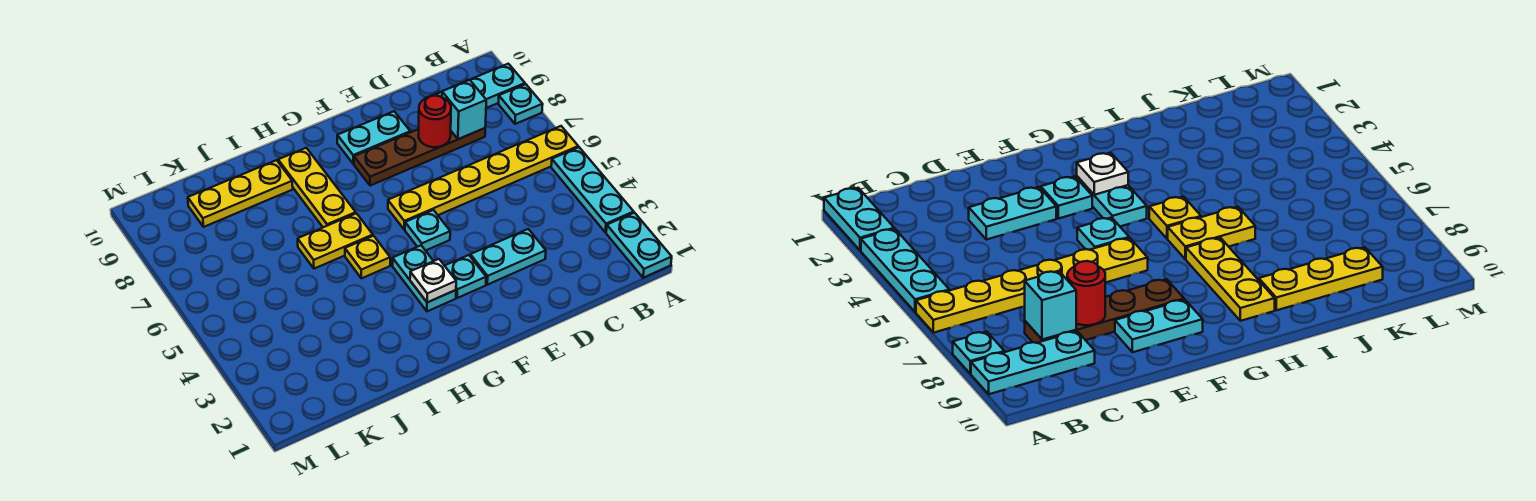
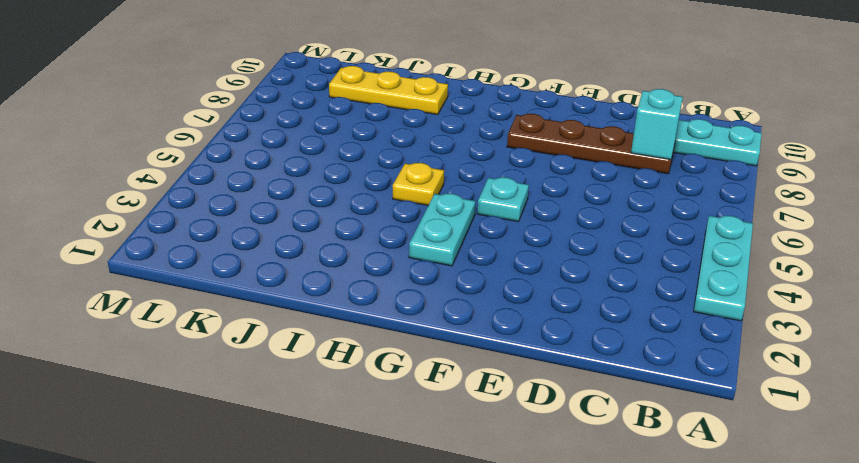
none -> cyan 1x2 plate [606,213,672,278]
none -> yellow 1x6 plate [388,126,578,230]
none -> cyan 1x1 plate [499,84,543,124]

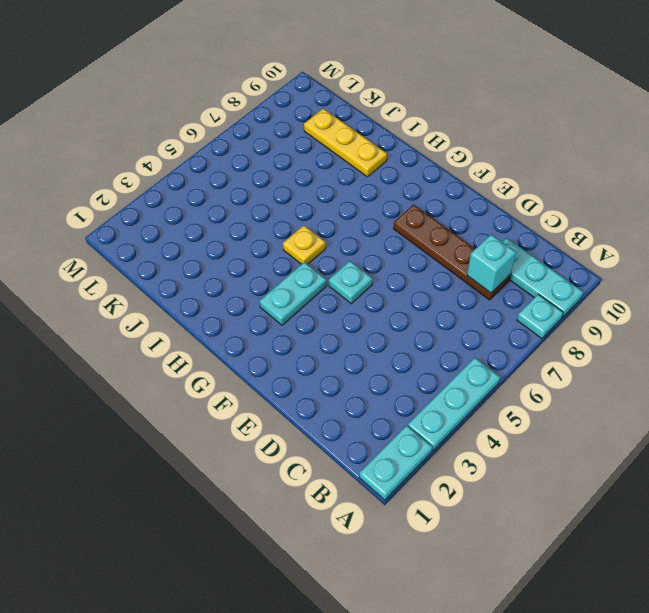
none -> yellow 1x6 plate [388,126,578,230]
none -> cyan 1x2 plate [470,229,546,285]
none -> cyan 1x2 plate [337,111,410,164]

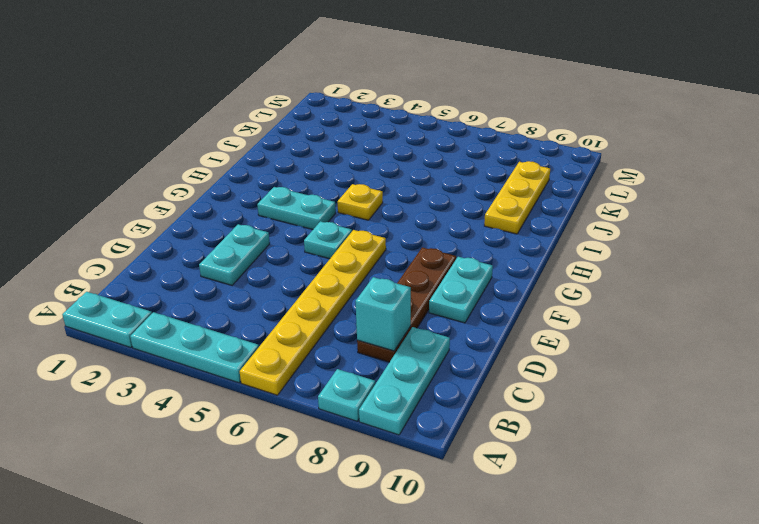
none -> cyan 1x1 plate [445,255,486,298]
none -> yellow 1x2 plate [298,213,373,269]
none -> yellow 1x3 plate [278,148,356,227]

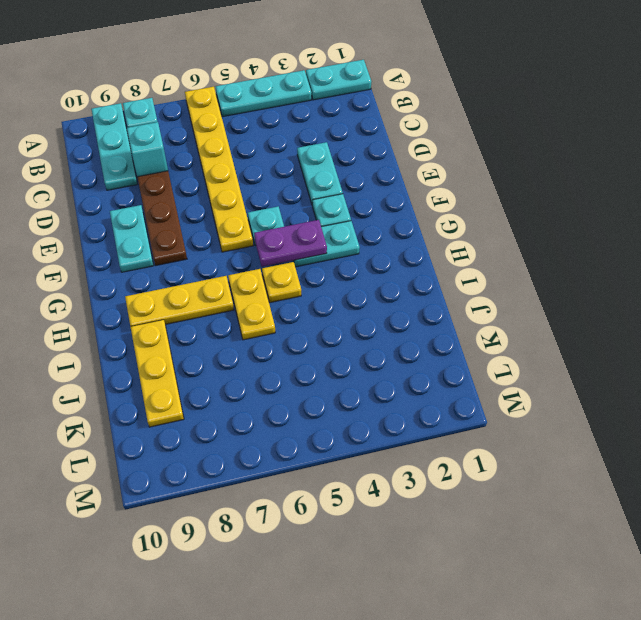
purple 1x2 plate [254,220,327,267] -> none
none -> red 1x1 round brick [419,96,451,147]
none -> white 1x1 plate [410,259,456,302]

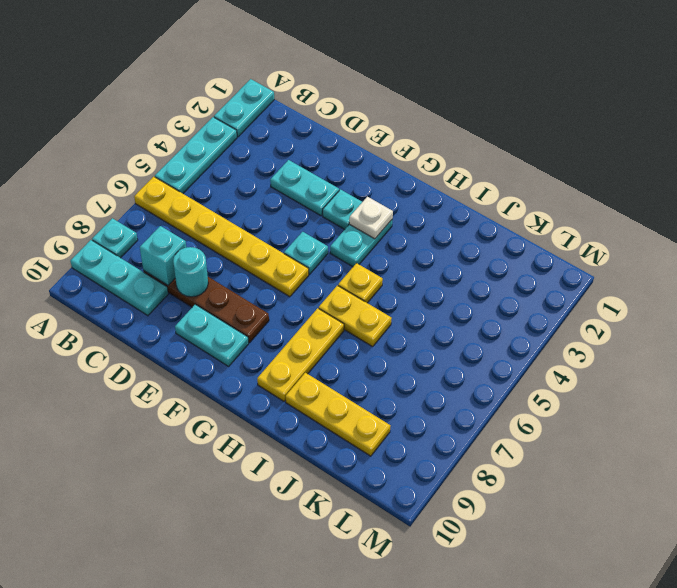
cyan 1x1 round brick [173,247,208,297] -> red 1x1 round brick [419,96,451,147]

